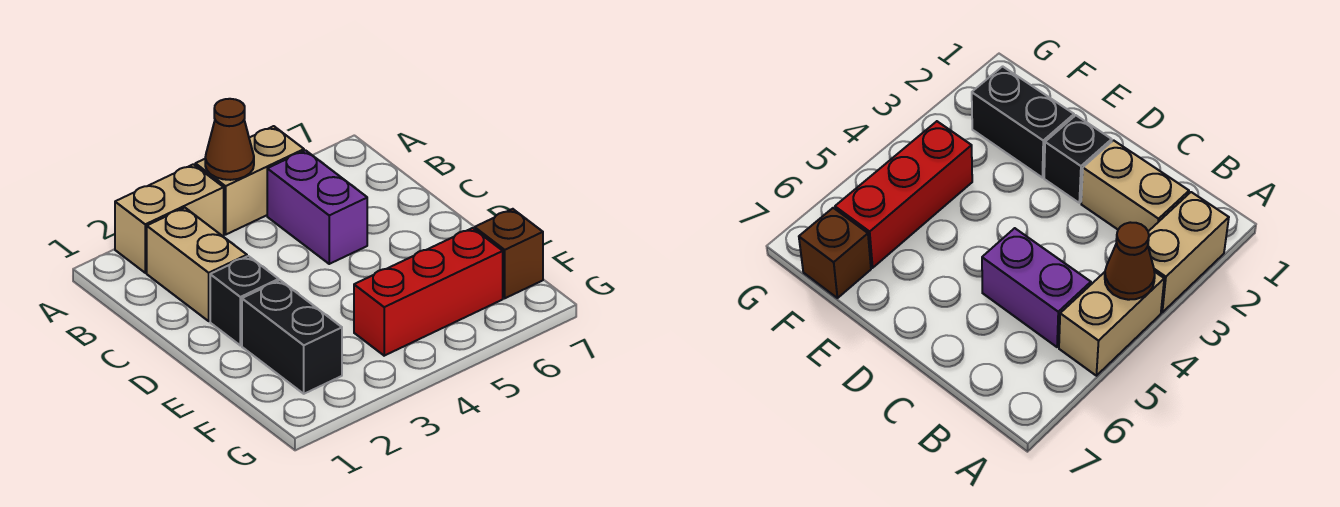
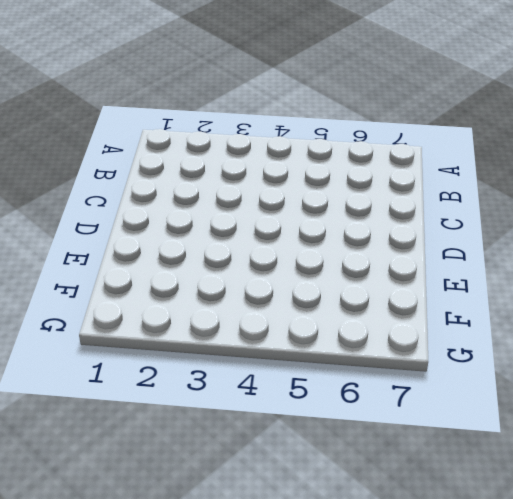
none -> tan 1x2 brick [115,164,224,273]
none -> tan 1x2 brick [195,126,304,235]

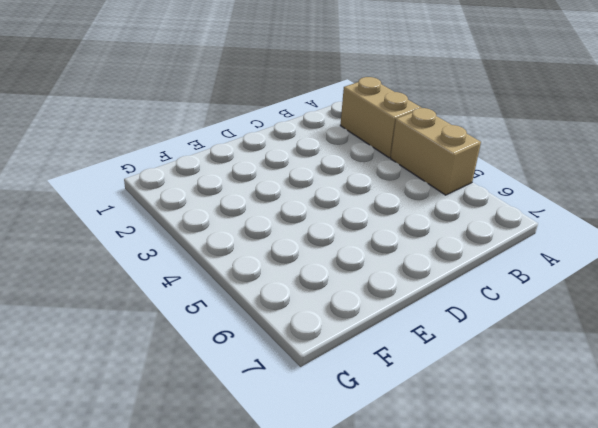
none -> tan 1x2 brick [147,208,247,321]
none -> purple 1x2 brick [267,150,367,264]

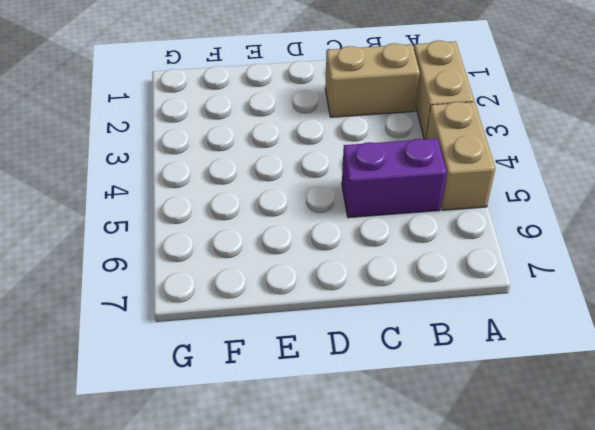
none -> black 1x1 brick [210,256,279,345]
none -> black 1x2 brick [242,280,342,394]

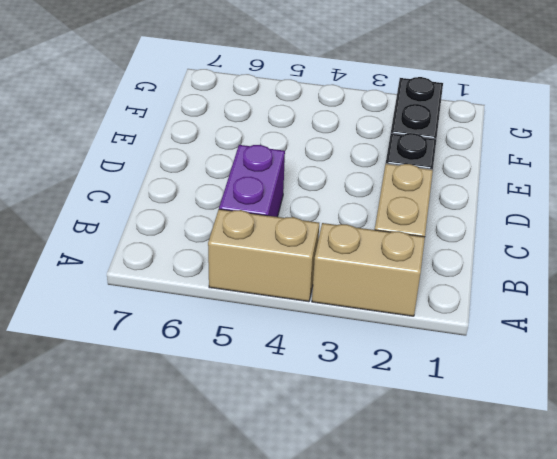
none -> red 1x3 brick [354,228,503,356]
none -> brown 1x1 brick [475,209,543,298]

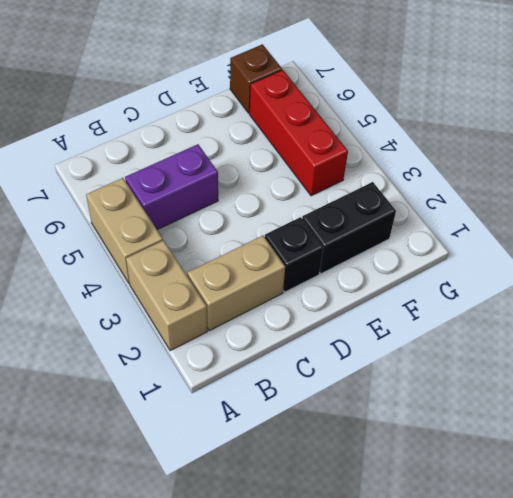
none -> brown 1x1 cone [205,99,254,180]

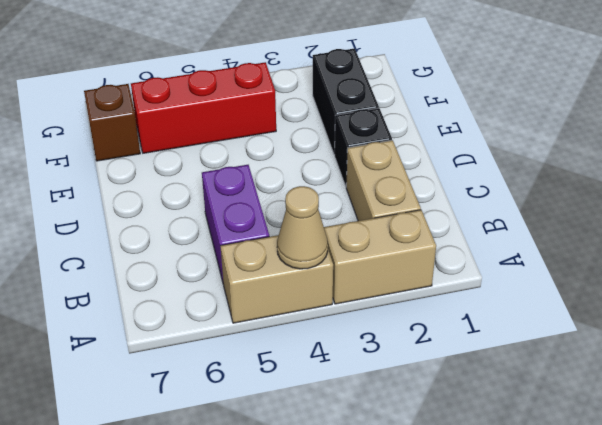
tan 1x1 cone [277,186,328,269] -> brown 1x1 cone [205,99,254,180]

